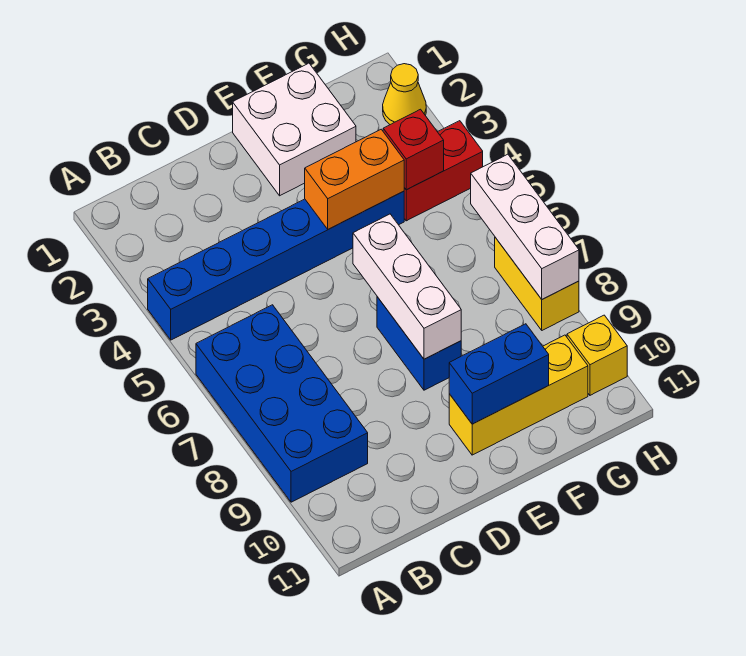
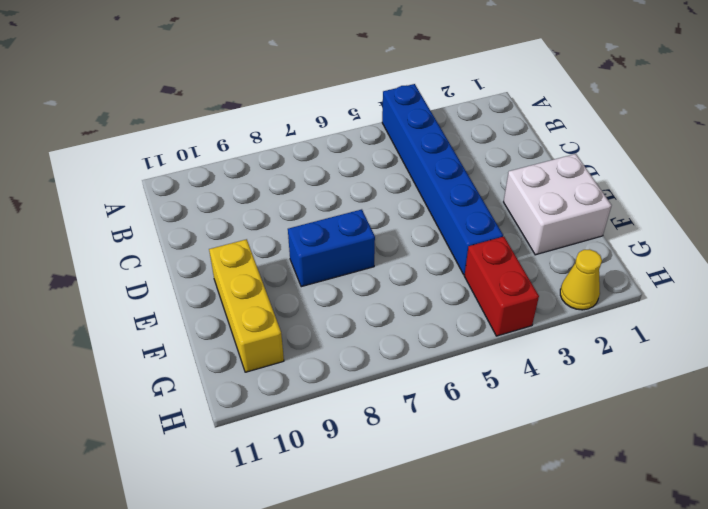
none -> blue 2x4 brick [196,305,368,502]
none -> yellow 1x2 brick [495,237,579,330]
none -> yellow 1x1 brick [567,315,627,395]

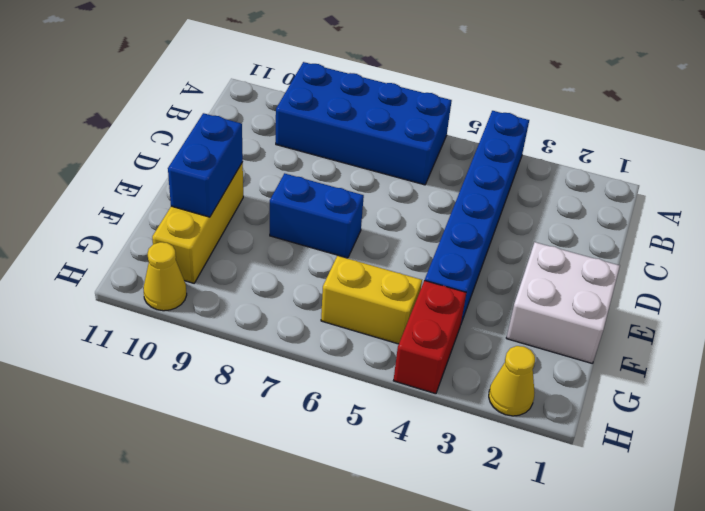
yellow 1x2 brick [321,256,422,344] -> yellow 1x2 brick moved to [495,237,579,330]
yellow 1x1 cone [143,242,187,311] -> yellow 1x1 brick [567,315,627,395]
none -> orange 1x2 brick [305,129,404,229]
none -> white 1x3 brick [353,214,461,359]
none -> red 1x1 brick [383,109,444,190]

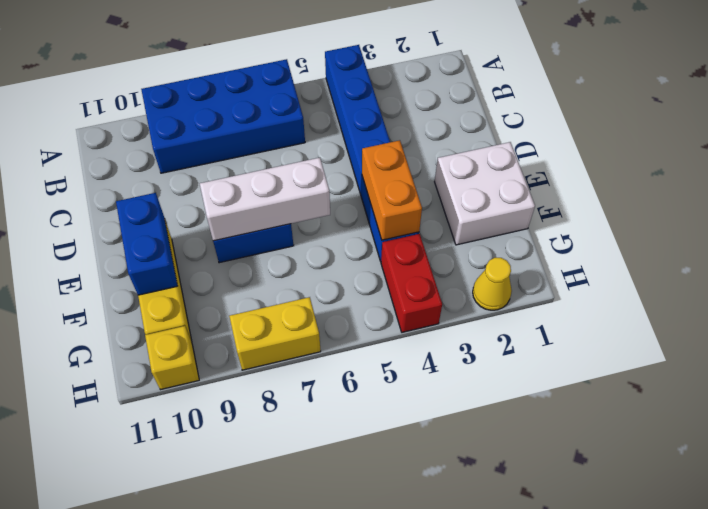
none -> red 1x1 brick [383,109,444,190]
none -> white 1x3 brick [471,154,579,299]

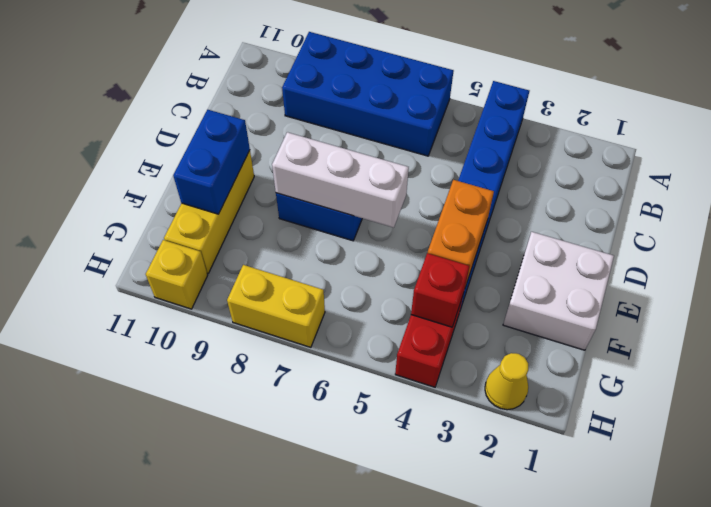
none -> white 1x3 brick [471,154,579,299]

